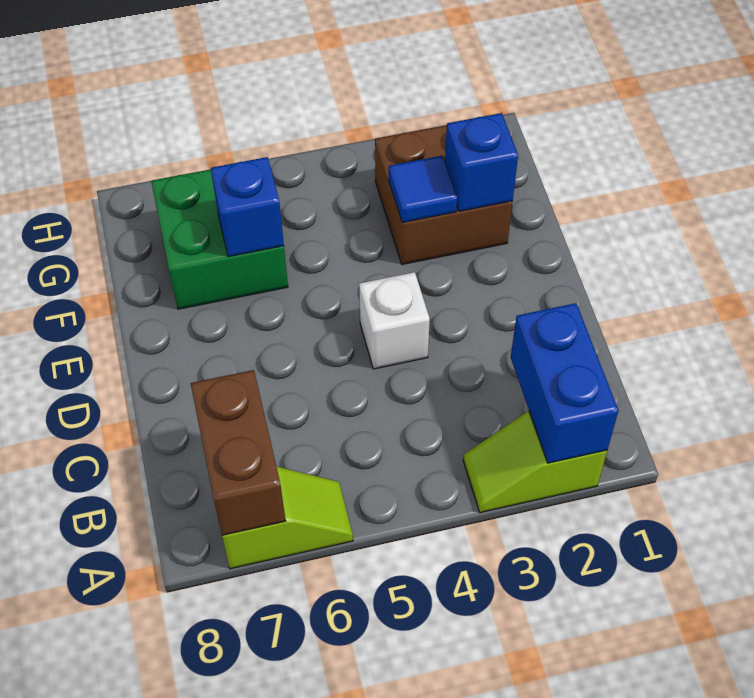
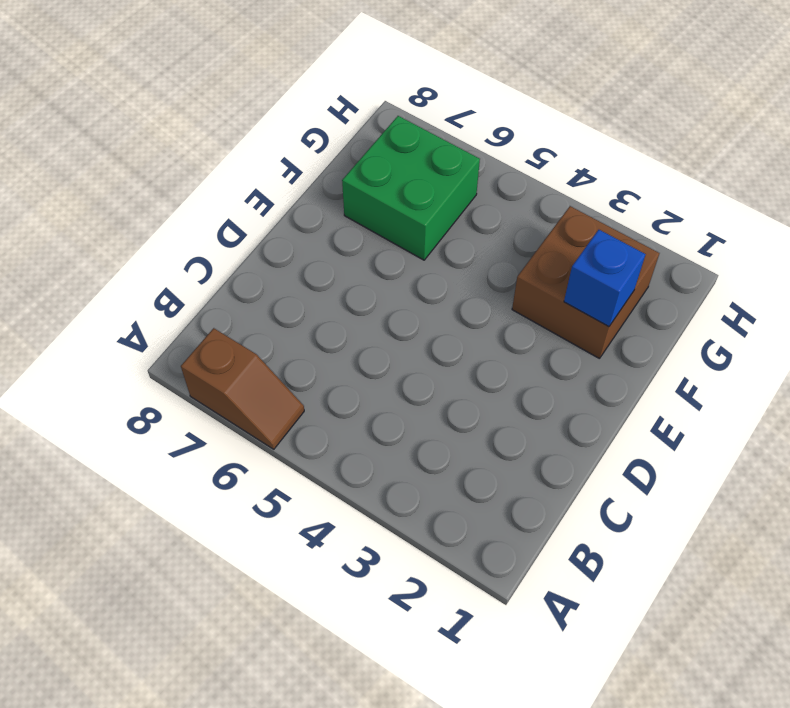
brown 1x2 slope [181,328,304,449] -> lime 1x2 slope [222,466,353,569]
none -> lime 1x2 slope [463,411,607,513]
none -> white 1x1 brick [359,272,430,369]

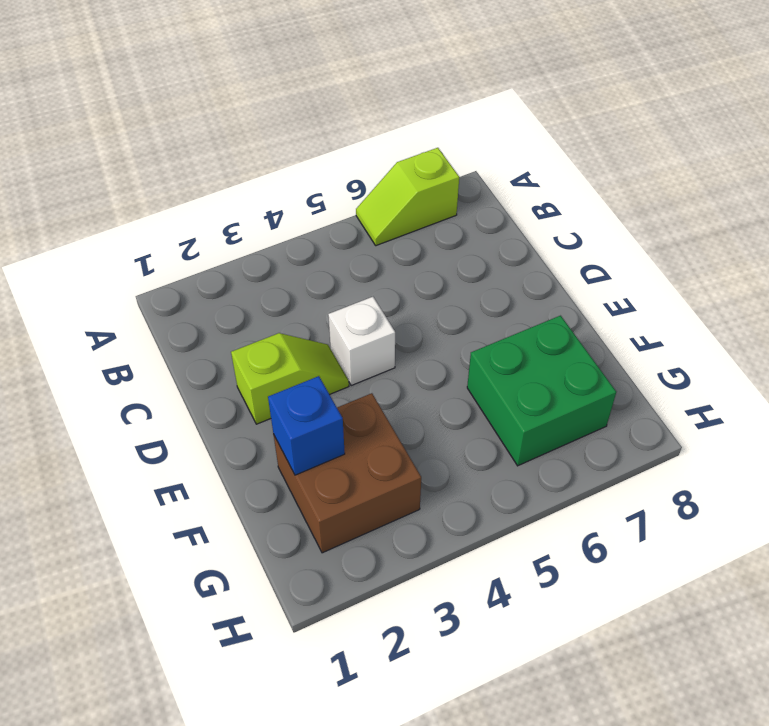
lime 1x2 slope [231,333,349,424] -> lime 1x2 slope moved to [463,411,607,513]
none -> blue 1x2 brick [511,303,618,463]
none -> brown 1x2 brick [191,370,285,535]

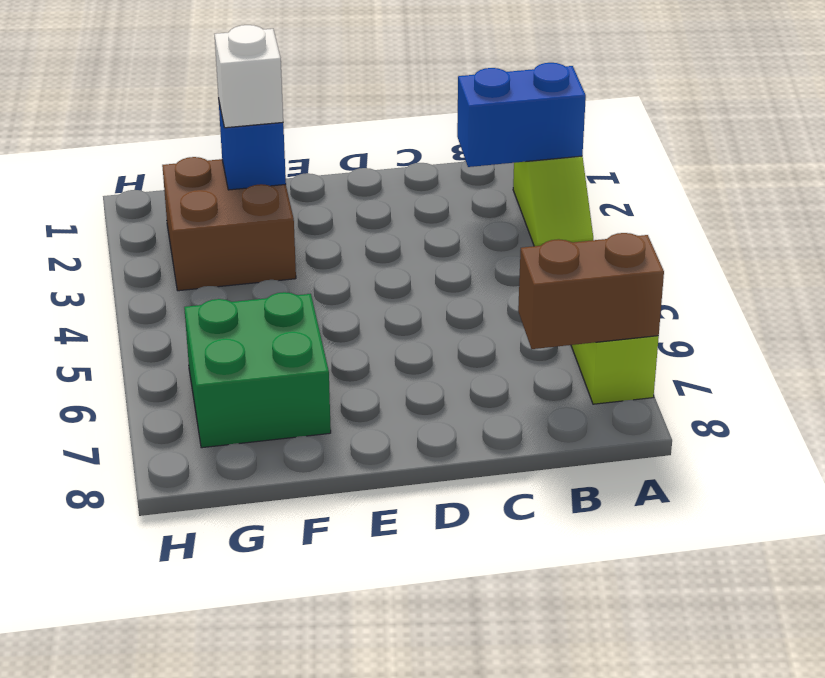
white 1x1 brick [215,25,283,128] -> white 1x1 brick moved to [359,272,430,369]
none -> blue 1x1 tile [389,156,457,222]
none -> blue 1x1 brick [211,157,284,257]

